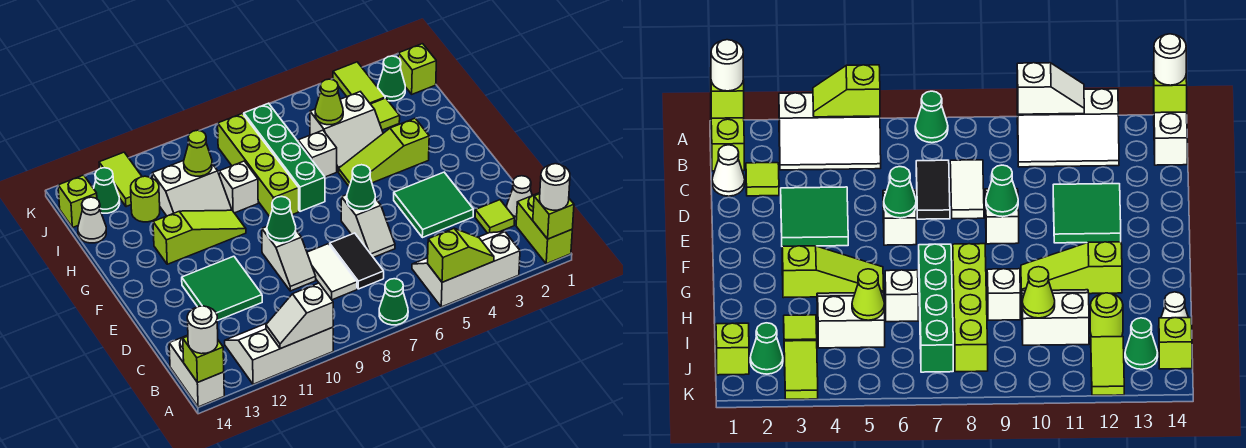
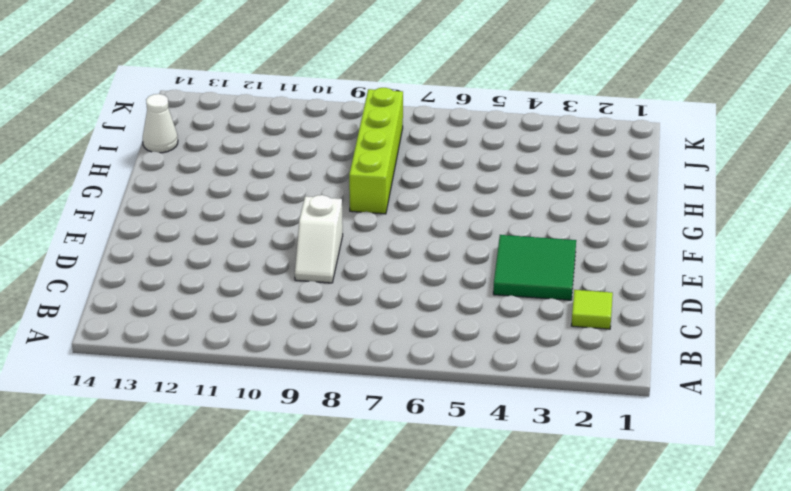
none -> lime 1x2 brick [516,193,572,264]
none -> white 2x3 slope [412,232,520,307]
none -> green 1x1 cone [379,279,408,325]
none -> white 2x3 slope [225,323,333,384]

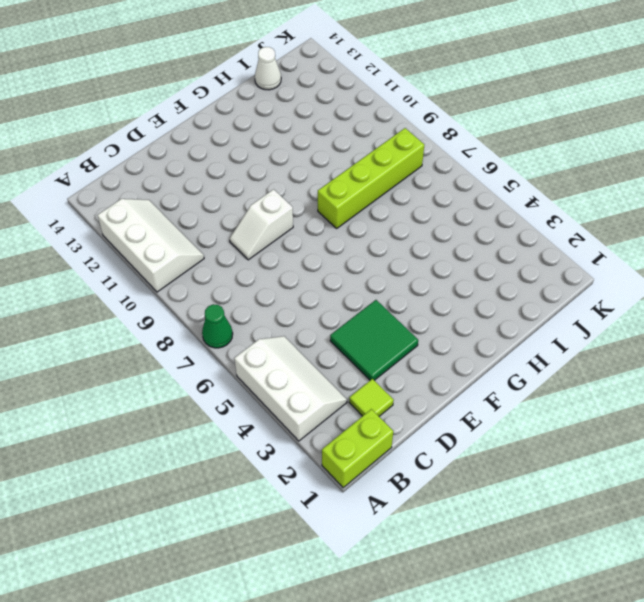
none -> white 1x2 brick [169,335,224,407]
none -> white 1x1 cone [506,176,532,221]
none -> black 1x2 tile [330,233,384,289]
none -> white 1x2 tile [307,244,357,300]

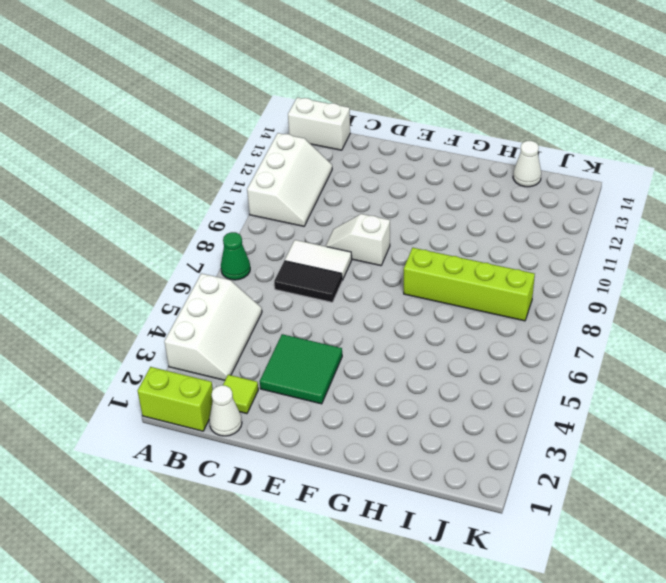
none -> white 1x2 slope [341,195,395,257]
none -> green 2x2 tile [182,256,262,321]
none -> lime 1x3 slope [339,118,429,187]
none -> green 1x4 brick [244,103,325,211]

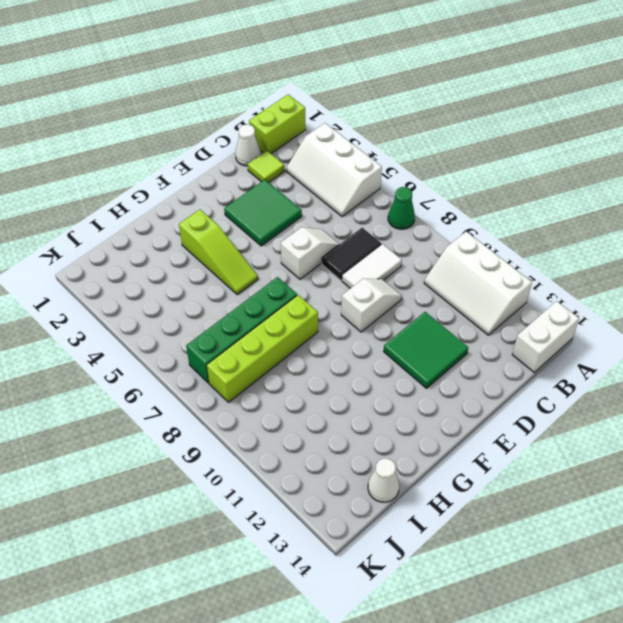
none -> lime 1x3 slope [153,210,246,264]
none -> white 2x2 slope [310,92,383,172]
none -> white 1x1 brick [298,130,337,177]
none -> white 1x1 brick [219,161,258,213]

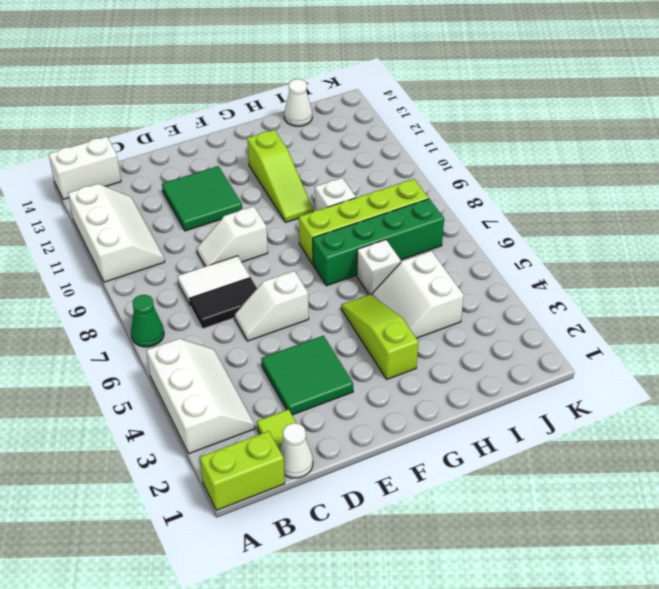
none -> white 2x2 slope [152,161,232,216]
none -> lime 1x1 tile [371,98,400,130]
none -> lime 1x1 round brick [131,176,160,222]
none -> lime 1x1 brick [398,44,436,94]

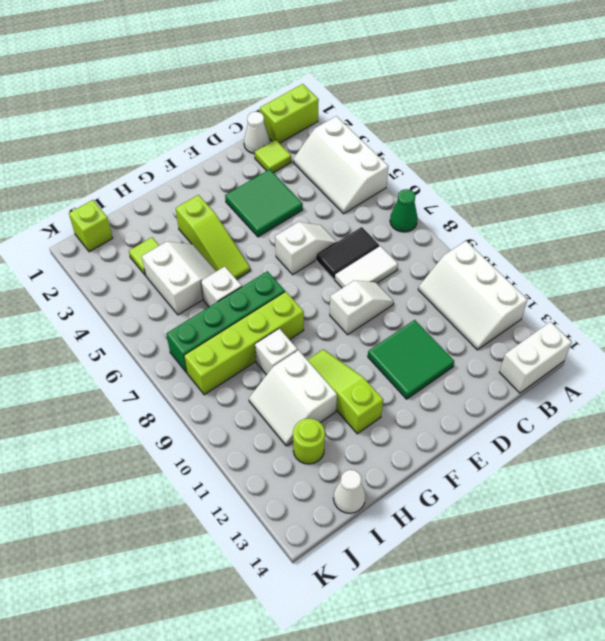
white 2x2 slope [249,350,337,446] -> white 2x2 slope turned to [152,161,232,216]
none -> green 1x1 cone [378,56,405,101]
none -> lime 1x2 tile [333,62,385,104]
none -> lime 1x2 tile [99,152,142,207]
none -> green 1x1 cone [94,168,120,213]

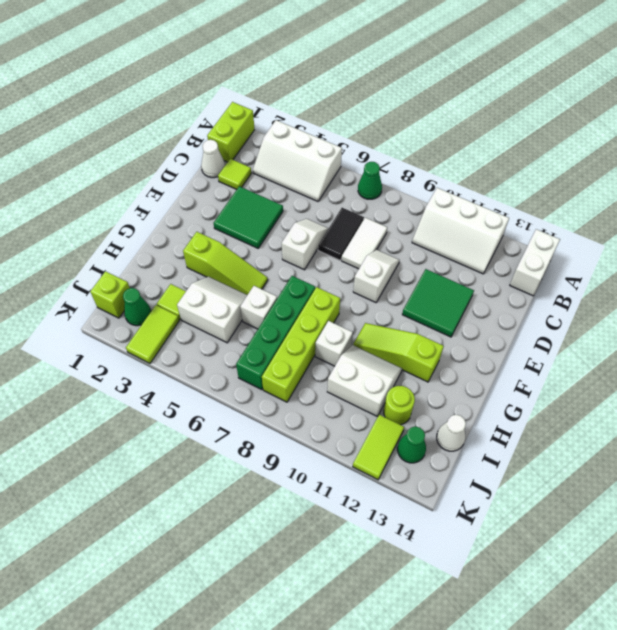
none -> lime 1x1 brick [58,175,97,228]
none -> lime 1x1 brick [533,194,574,239]
none -> lime 1x2 slope [427,228,494,282]
none -> white 1x2 slope [266,283,333,349]

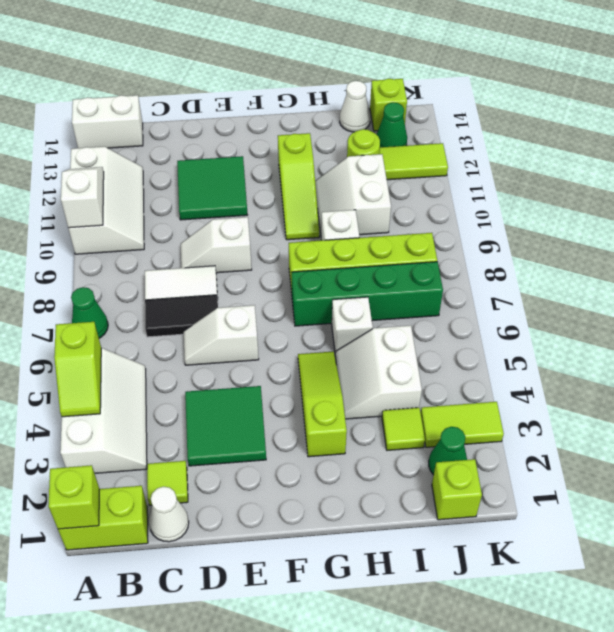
none -> lime 1x1 brick [183,336,224,383]
none -> green 1x1 cone [347,165,375,211]
none -> green 1x1 cone [267,197,296,243]
none -> lime 1x1 cone [315,79,343,125]

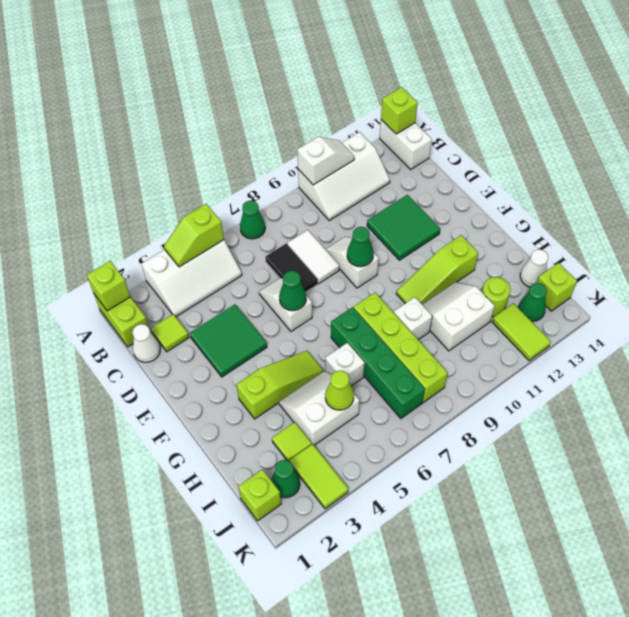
none -> lime 1x1 cone [184,130,212,176]
none -> white 1x1 round brick [540,164,570,210]
none -> white 1x1 round brick [187,306,218,354]

